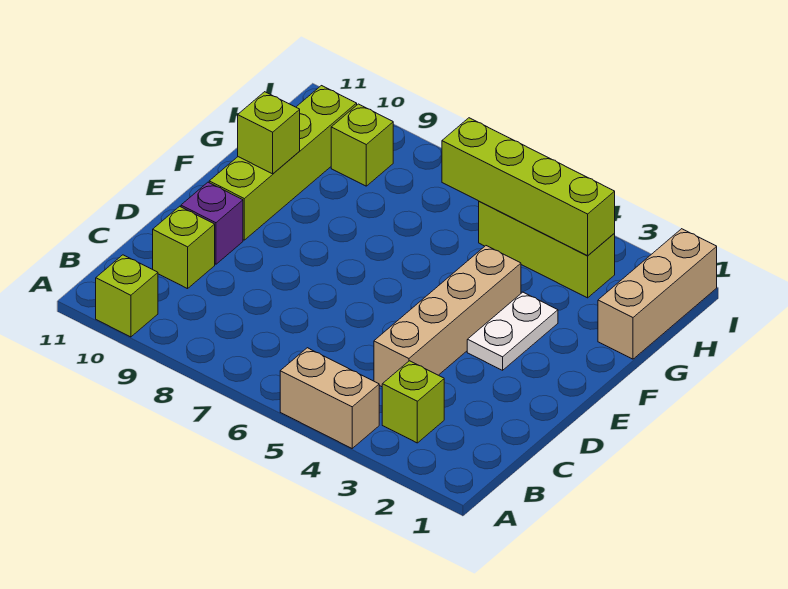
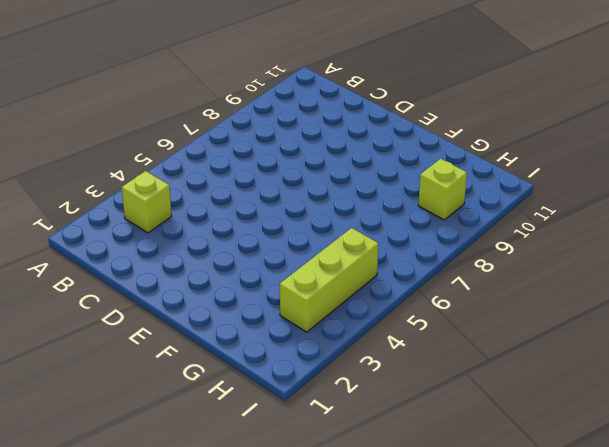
none -> tan 1x2 brick [280,348,379,448]
none -> lime 1x1 brick [96,255,158,337]
none -> tan 1x4 brick [374,246,521,387]

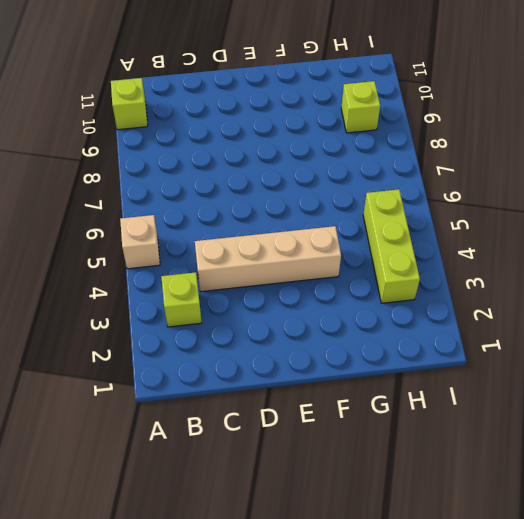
tan 1x1 brick [120,215,160,269] -> tan 1x2 brick [280,348,379,448]
none -> lime 1x1 brick [153,206,215,289]
none -> purple 1x1 brick [181,182,243,264]
none -> white 1x2 plate [467,292,558,370]

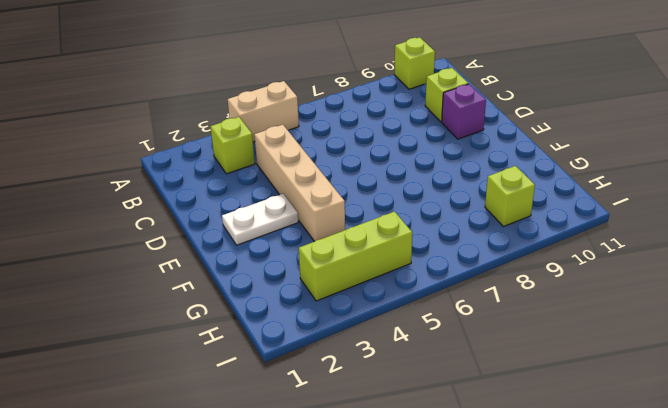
white 1x2 plate [222,194,298,245] -> white 1x2 plate turned to [467,292,558,370]
none -> lime 1x4 brick [209,86,357,240]
none -> tan 1x3 brick [598,229,717,359]
none -> lime 1x1 brick [238,92,300,174]

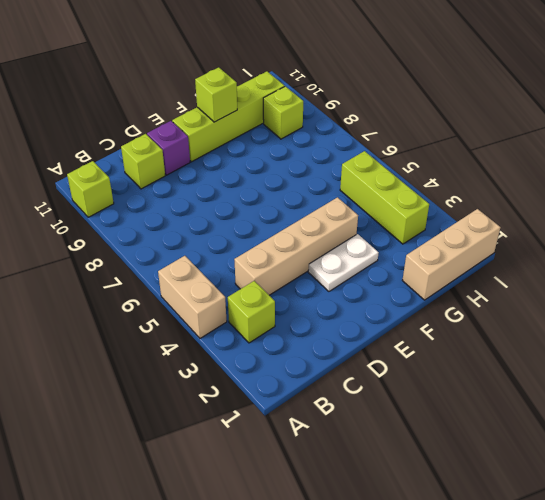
none -> lime 1x4 brick [442,118,615,256]

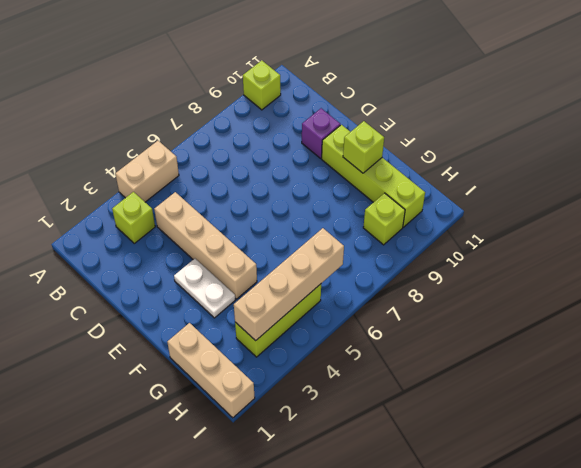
tan 1x4 brick [234,228,344,341] -> lime 1x4 brick [442,118,615,256]
none -> lime 1x1 brick [153,206,215,289]

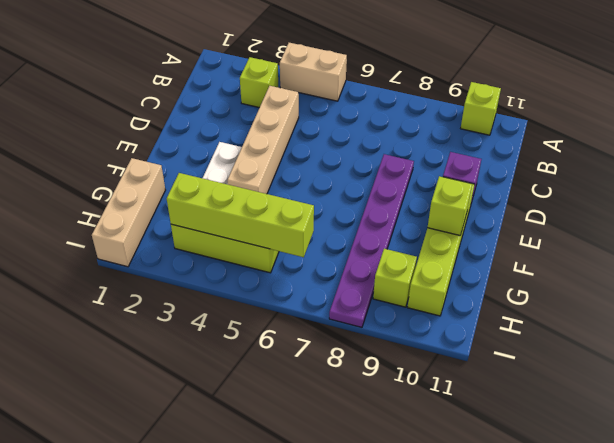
purple 1x6 plate [329,154,414,327] -> none
none -> lime 1x1 brick [153,206,215,289]

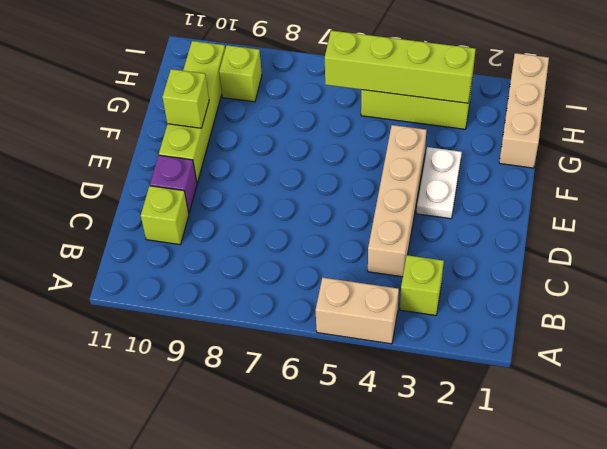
none -> lime 1x1 brick [96,255,158,337]

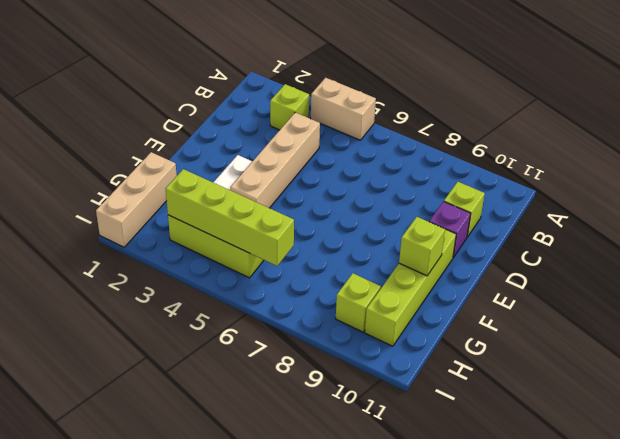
none -> lime 1x1 brick [96,255,158,337]

